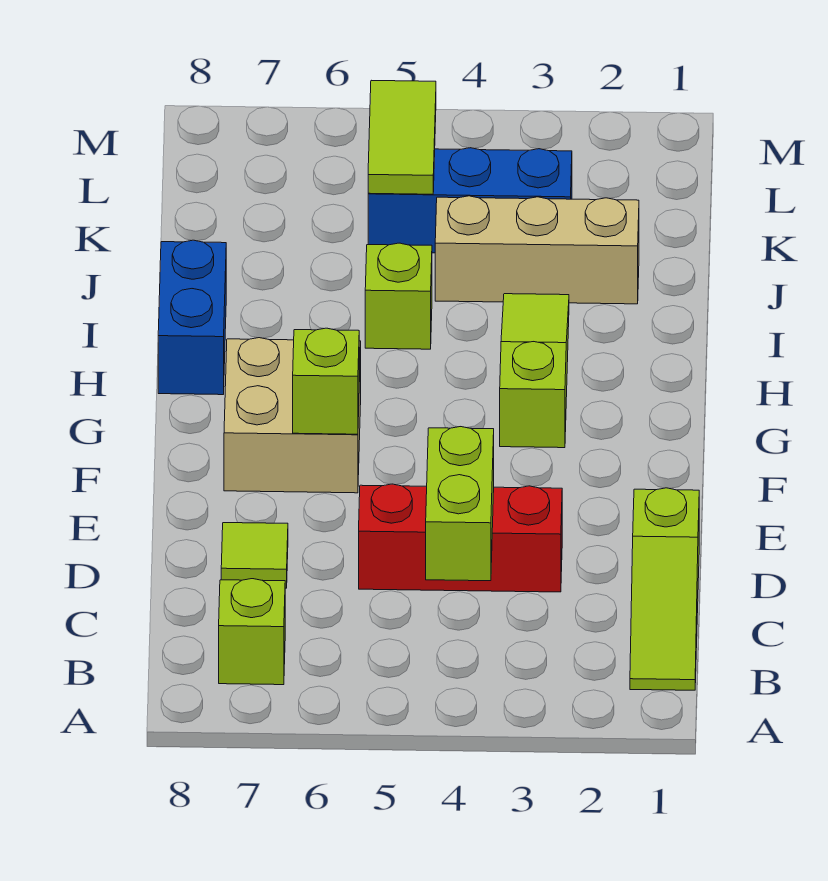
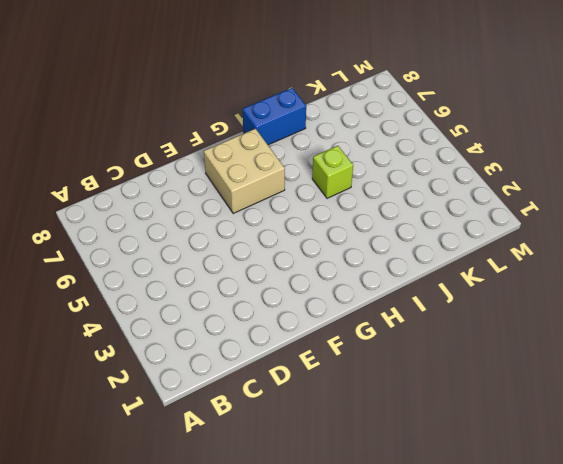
none -> lime 1x3 slope [630,488,699,690]
none -> lime 1x1 brick [219,579,285,685]
none -> red 1x3 brick [359,484,562,592]

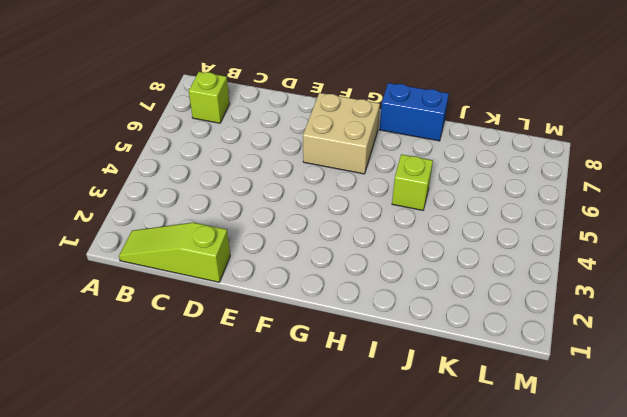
none -> red 1x3 brick [359,484,562,592]
none -> lime 1x1 tile [221,523,288,588]
none -> lime 1x3 slope [500,294,569,448]

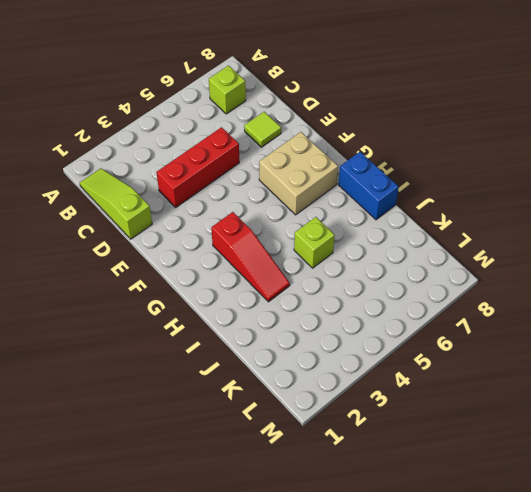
red 1x3 slope [211,212,290,302] -> lime 1x3 slope [500,294,569,448]
none -> tan 1x3 brick [435,196,639,304]
none -> blue 1x3 brick [368,148,572,253]
none -> lime 1x2 brick [426,427,494,581]

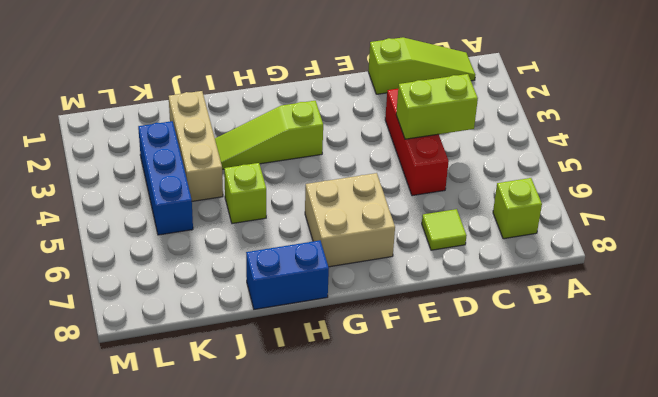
none -> lime 1x1 brick [293,328,359,434]
none -> lime 1x2 tile [368,80,436,194]

